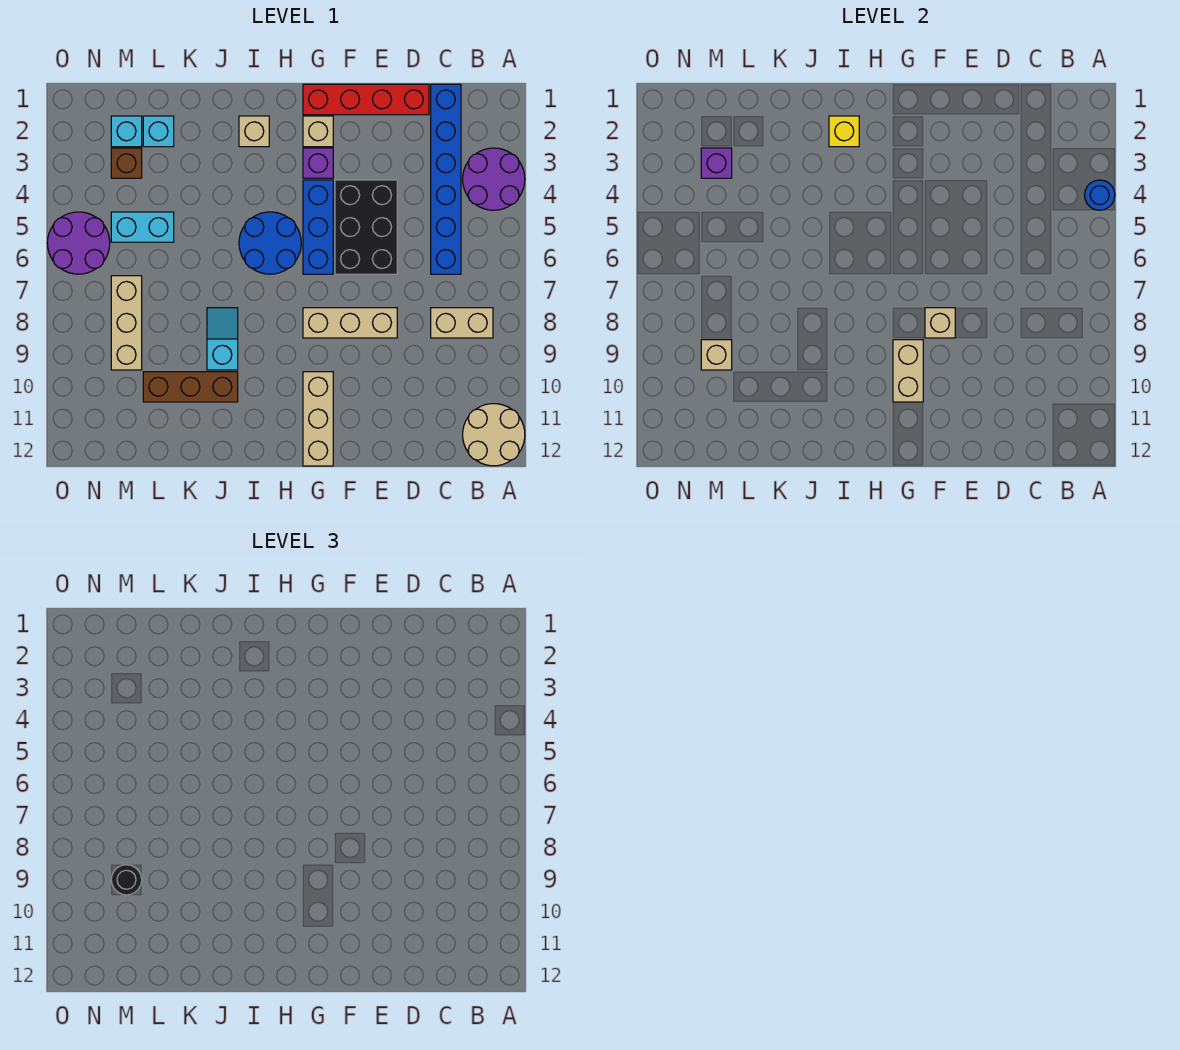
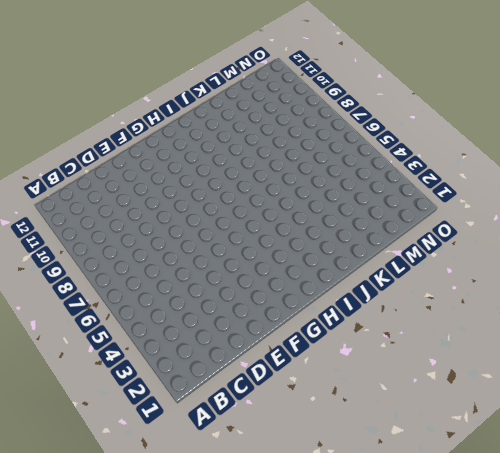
none -> purple 2x2 round brick [463,148,525,210]
none -> tan 2x2 round brick [463,404,525,466]
none -> tan 1x2 brick [431,308,493,338]

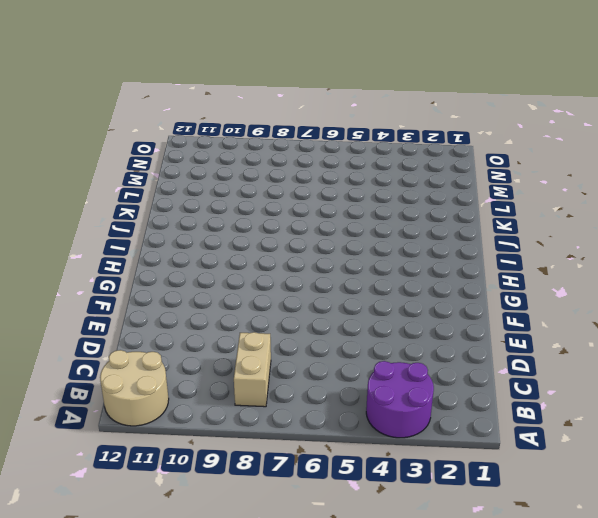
none -> blue 1x6 brick [431,84,461,274]
none -> red 1x4 brick [303,84,429,115]
none -> black 2x3 brick [335,180,397,274]

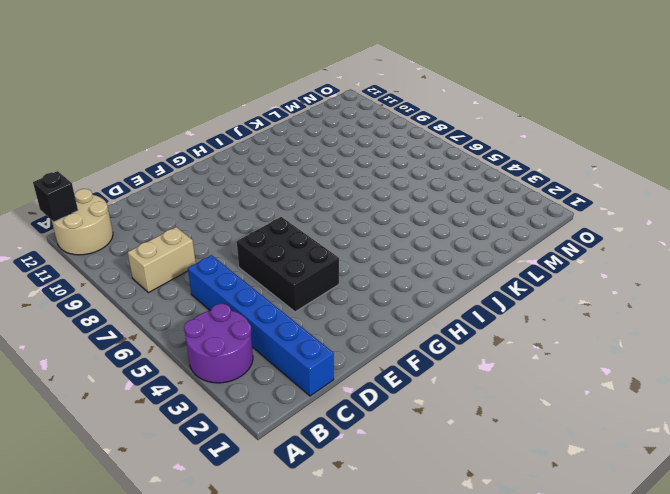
black 1x1 brick [33,171,78,222] -> none
none -> red 1x4 brick [303,84,429,115]
none -> tan 1x3 brick [303,308,397,338]
none -> tan 1x1 brick [303,116,333,147]

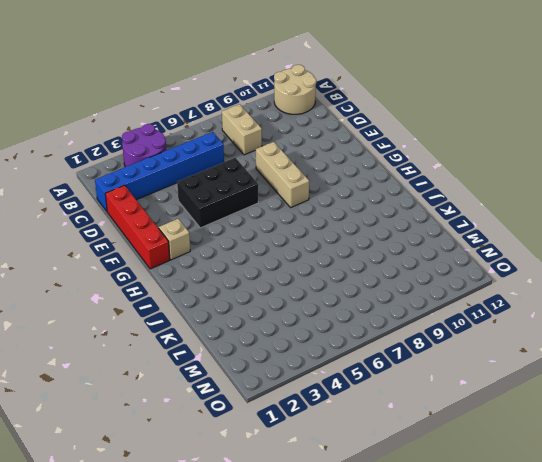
none -> purple 1x1 brick [303,148,333,178]
none -> blue 1x3 brick [303,180,333,274]
none -> tan 1x3 brick [303,372,333,466]

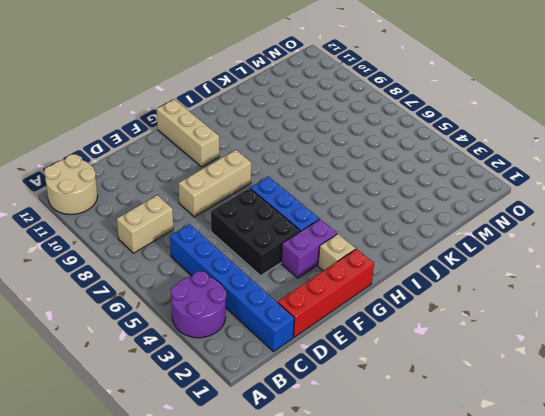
purple 1x2 brick [281,219,337,278] -> purple 1x1 brick [303,148,333,178]
none -> blue 2x2 round brick [239,212,301,274]
none -> tan 1x1 brick [239,116,269,147]
none -> cyan 1x2 slope [207,308,238,370]

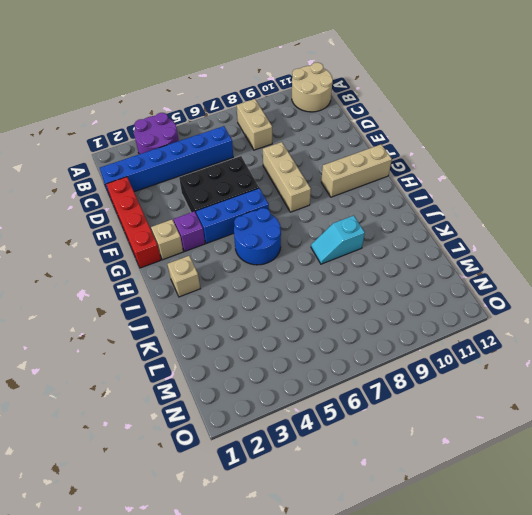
none -> brown 1x3 brick [143,372,238,402]
none -> cyan 1x1 brick [143,116,174,147]
none -> cyan 1x2 brick [111,212,174,242]

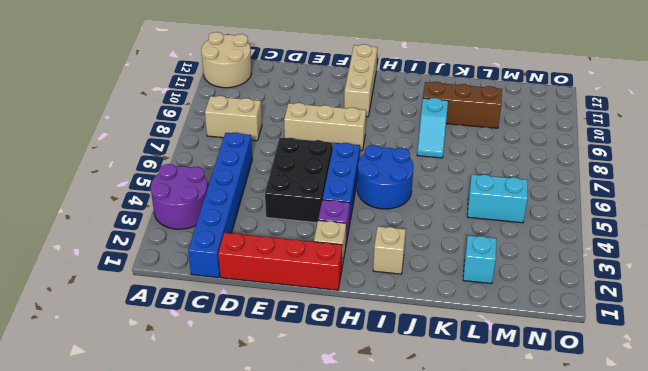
none -> cyan 1x1 brick [111,116,142,147]
none -> brown 1x1 brick [111,148,142,178]
none -> tan 1x3 brick [111,276,142,370]

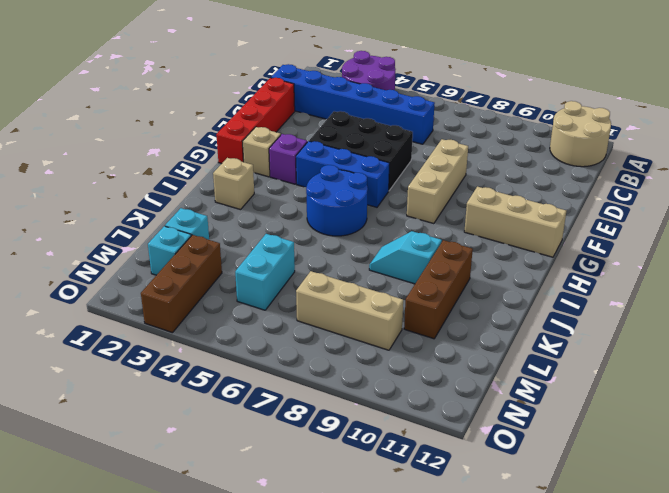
brown 1x3 brick [141,235,222,333] -> brown 1x1 brick [111,148,142,178]
none -> tan 1x2 brick [431,308,493,338]
none -> purple 2x2 round brick [47,212,110,274]
none -> blue 1x1 round brick [1085,180,1115,210]

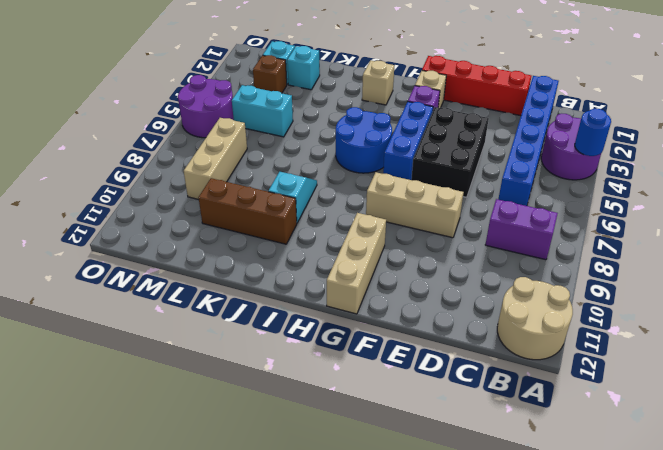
purple 1x2 brick [485,199,558,260] -> tan 1x2 brick [431,308,493,338]
none -> tan 1x1 brick [925,308,955,338]
none -> tan 1x2 brick [893,340,923,402]
none -> yellow 1x1 brick [829,116,859,147]

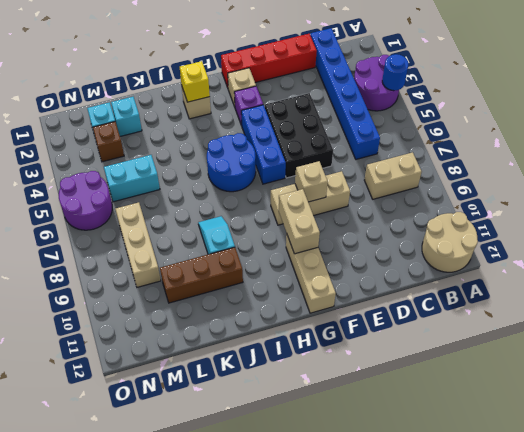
none -> purple 1x1 brick [701,148,732,178]
none -> tan 1x1 brick [701,340,732,370]
none -> black 1x1 round brick [111,865,142,895]

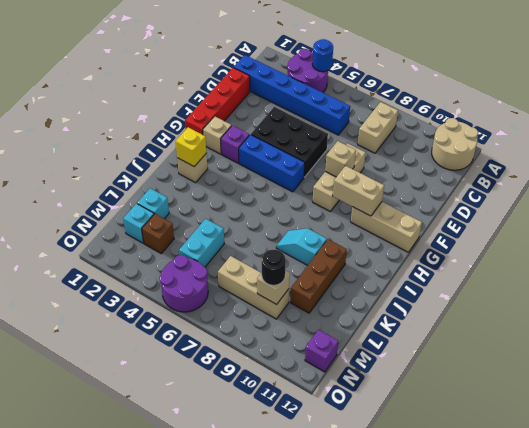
purple 1x1 brick [305,330,338,372] -> purple 1x1 brick moved to [701,148,732,178]
none -> blue 2x2 round brick [239,212,301,274]

